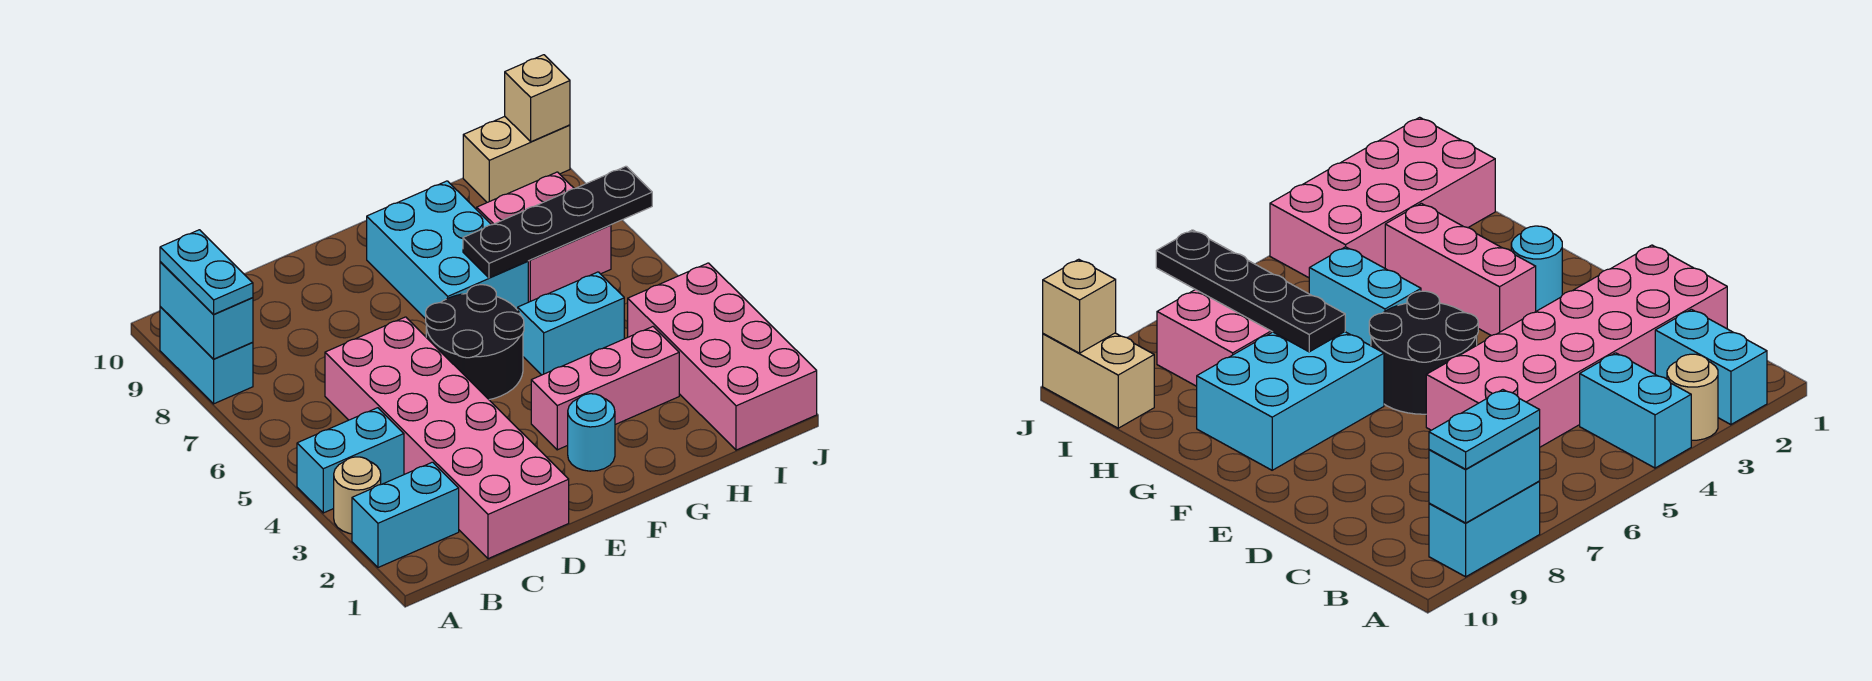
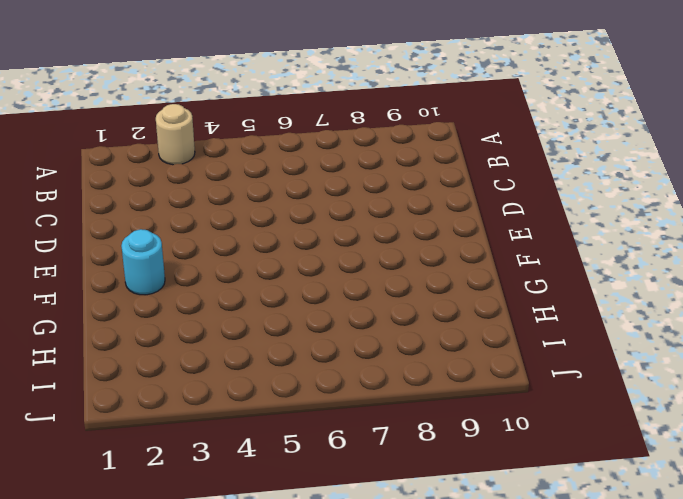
none -> cyan 1x2 brick [352,462,459,567]
none -> cyan 1x2 brick [297,408,404,513]
none -> cyan 1x2 brick [160,307,253,404]

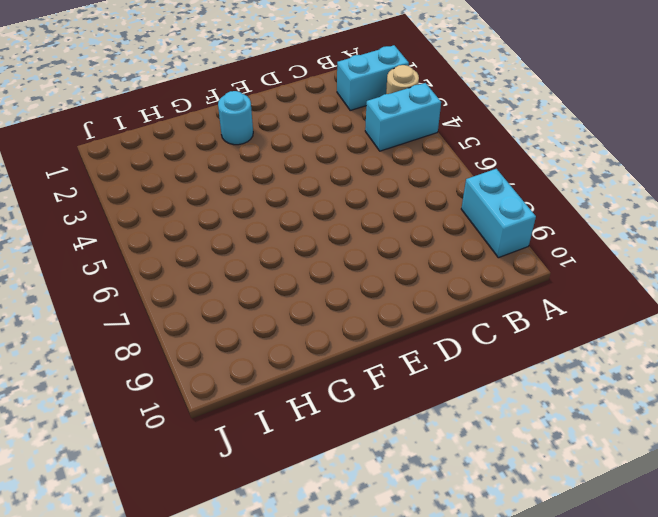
none -> pink 2x6 brick [325,317,569,559]
none -> black 2x2 round brick [426,285,524,400]
none -> pink 1x3 brick [531,327,679,450]

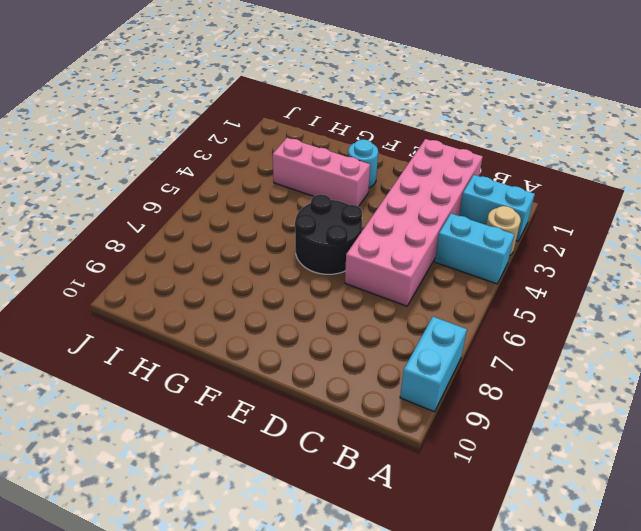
none -> cyan 2x3 brick [367,181,528,319]
none -> cyan 1x2 brick [518,272,624,375]
none -> pink 2x2 brick [477,172,611,302]

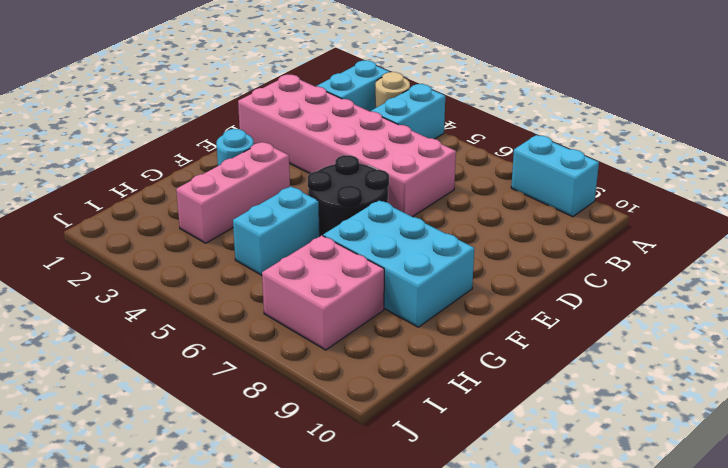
none -> pink 2x4 brick [628,263,817,450]
none -> tan 1x2 brick [463,117,570,202]
none -> cyan 1x2 brick [160,262,253,359]

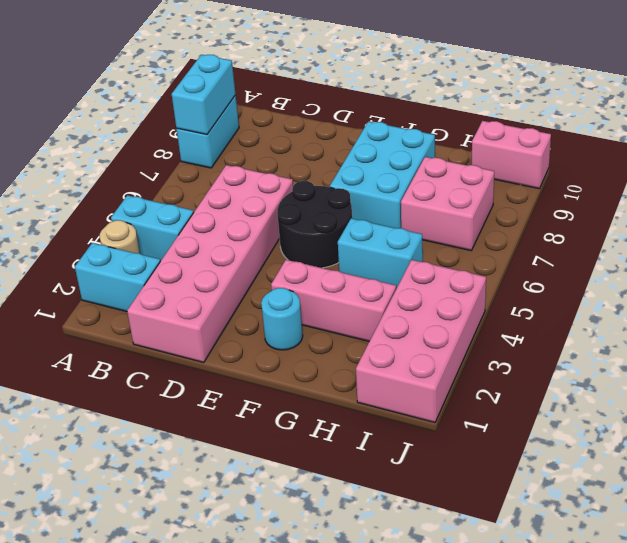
pink 1x2 brick [472,121,551,189] -> tan 1x2 brick [463,117,570,202]
none -> black 1x4 plate [463,166,652,278]
none -> tan 1x1 brick [505,55,570,142]
none -> cyan 1x2 plate [160,230,253,314]

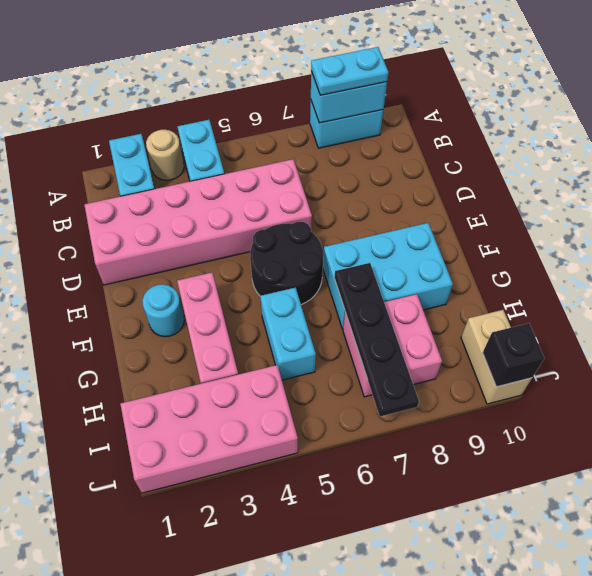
black 1x1 brick [483,323,544,387] -> tan 1x1 brick [505,55,570,142]

